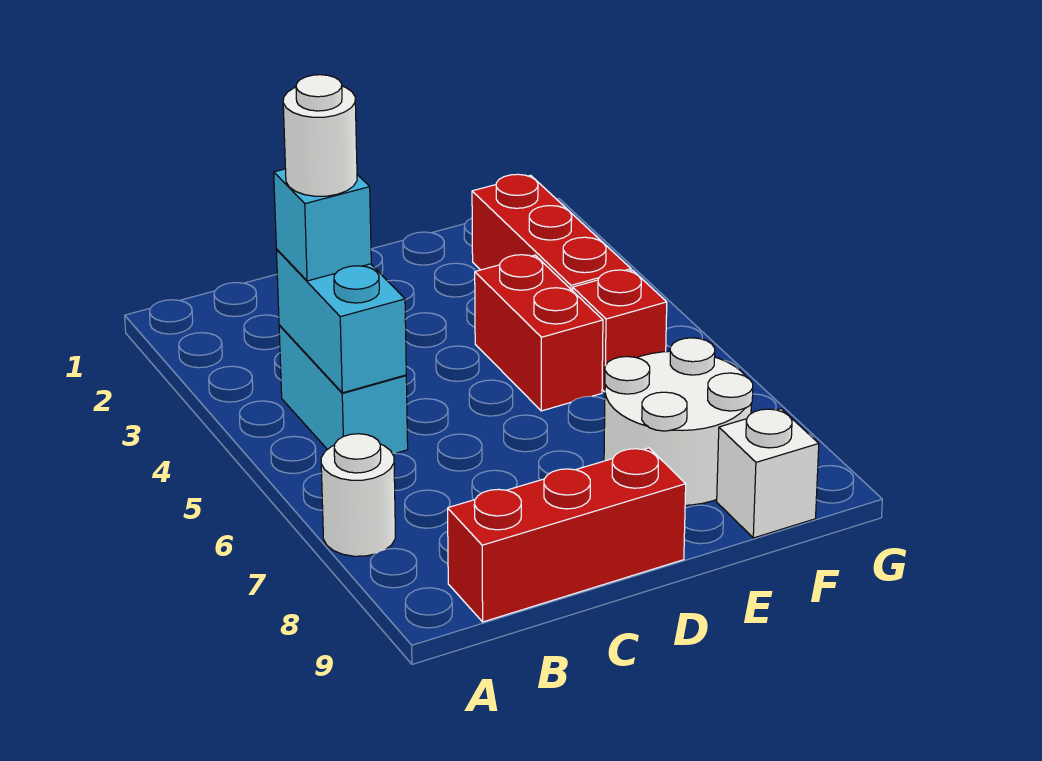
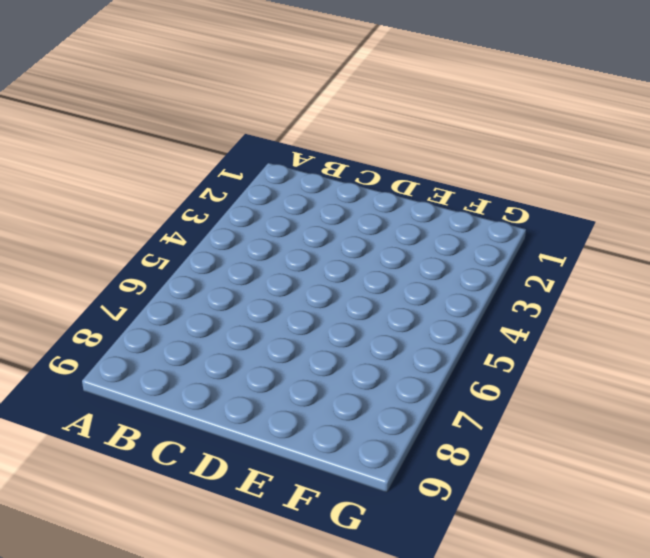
none -> white 1x1 round brick [321,434,395,556]
none -> cyan 1x2 brick [279,325,408,453]

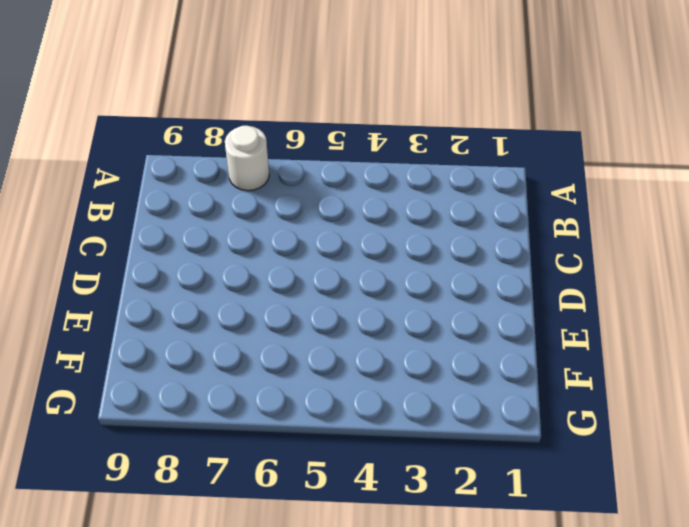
none -> cyan 1x2 brick [279,325,408,453]
none -> red 1x3 brick [448,448,686,622]

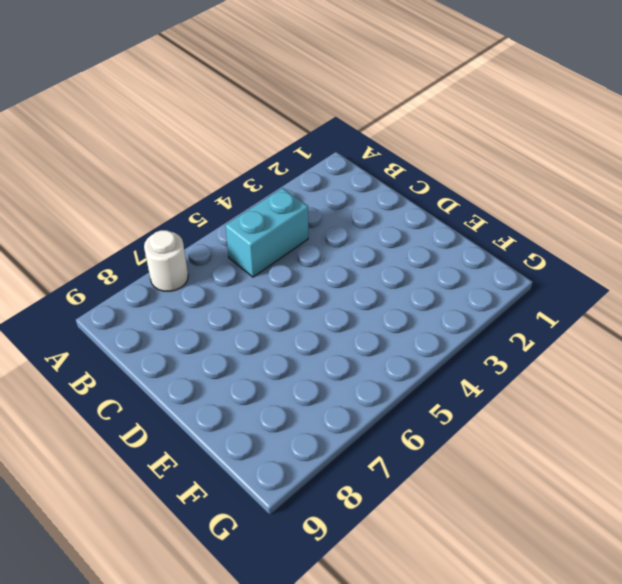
none -> red 1x3 brick [448,448,686,622]
none -> red 1x2 brick [475,255,603,411]

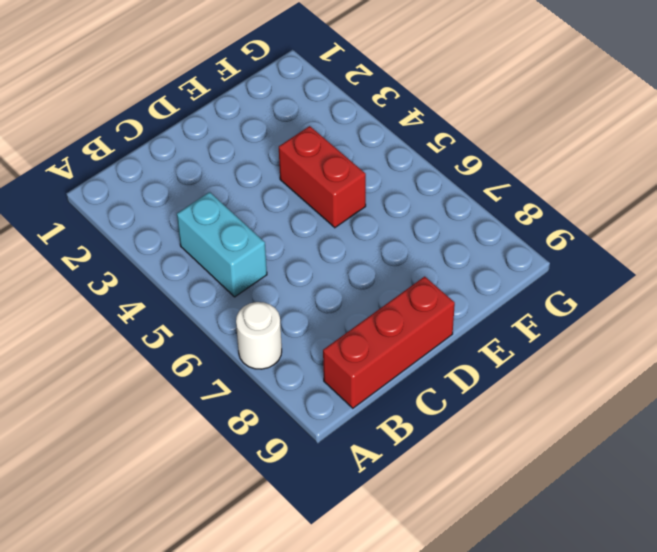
none -> white 2x2 round brick [604,338,753,505]
none -> red 1x3 brick [472,174,631,291]

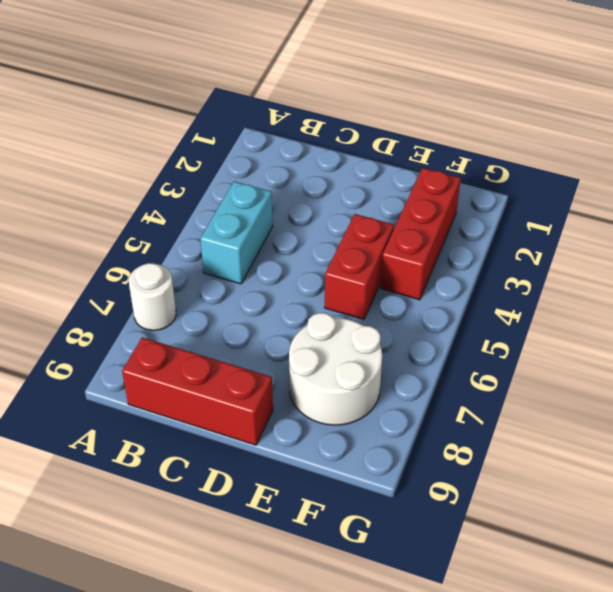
none -> red 1x1 brick [573,270,667,392]
none -> white 1x1 brick [717,409,819,538]

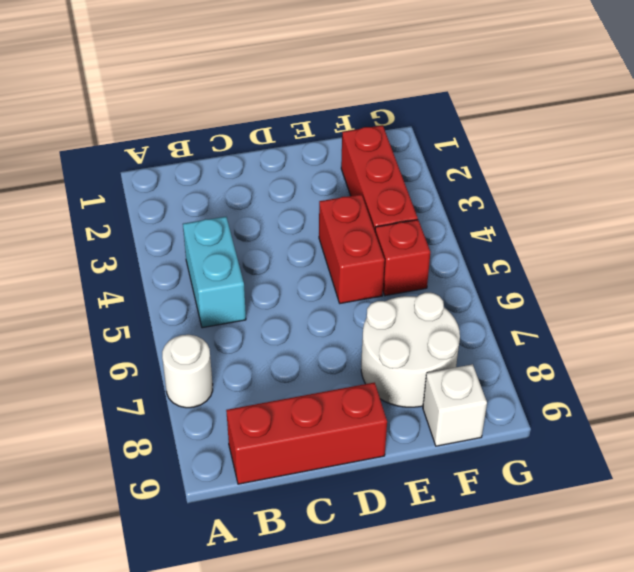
none -> cyan 1x2 brick [277,250,406,393]
none -> cyan 1x1 brick [274,169,371,281]

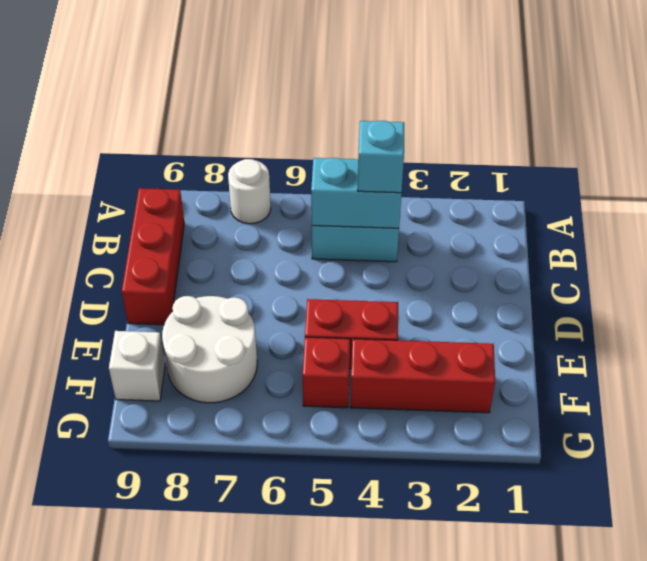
none -> white 1x1 round brick [283,75,357,196]

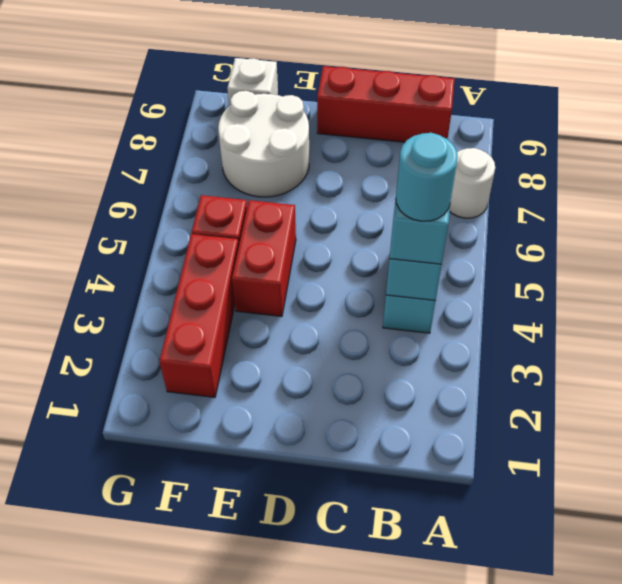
cyan 1x1 round brick [396,133,458,221] -> white 1x1 round brick [283,75,357,196]

